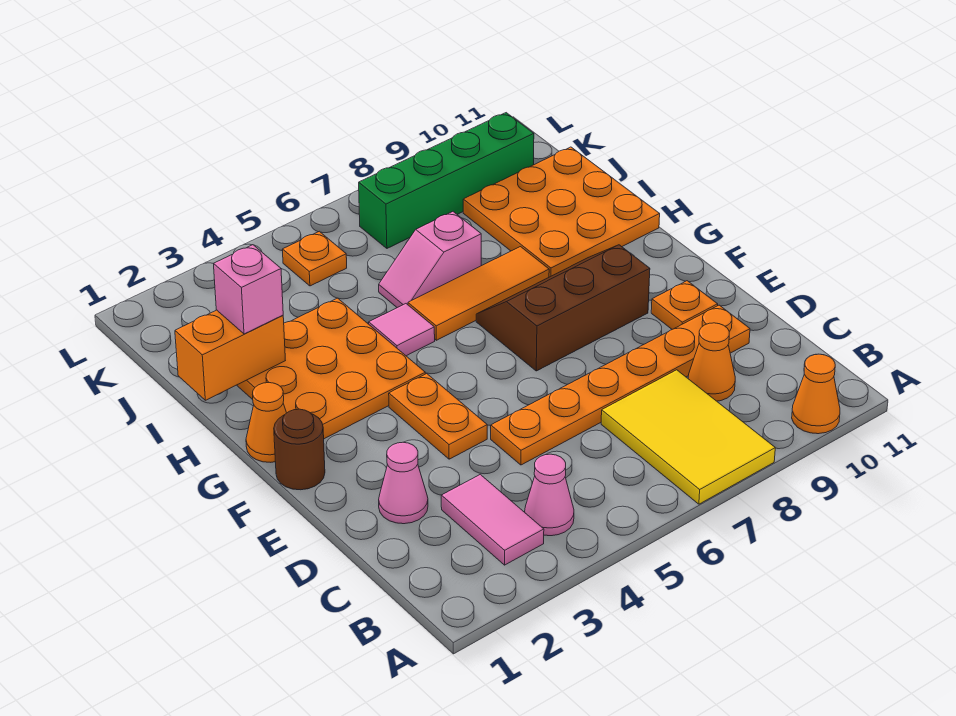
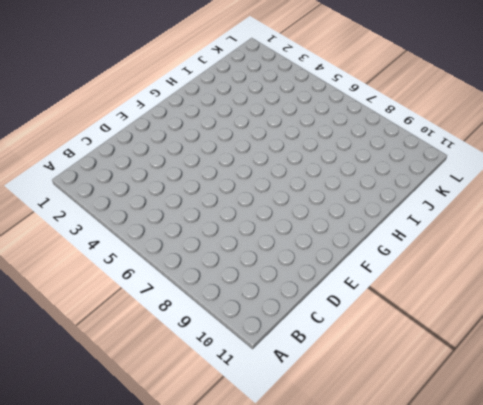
none -> yellow 2x3 tile [601,370,775,504]
none -> orange 1x1 cone [792,354,840,434]
none -> pink 1x2 tile [441,474,544,565]

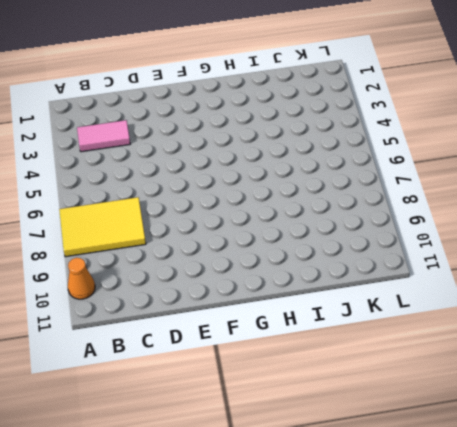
none -> pink 1x1 cone [525,454,574,536]
none -> orange 1x1 cone [688,323,735,401]
none -> pink 1x1 cone [379,442,428,524]

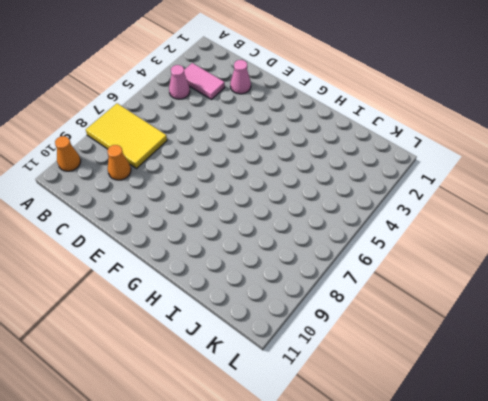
none -> orange 1x6 plate [491,305,750,465]
none -> orange 1x2 plate [389,373,487,459]
none -> orange 1x1 plate [651,281,718,329]

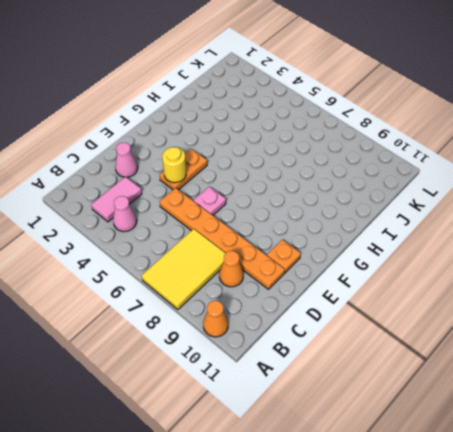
yellow 1x1 round brick [162,147,186,183] -> none
pink 1x1 plate [194,187,226,215] -> none
none -> brown 1x1 round brick [274,409,325,490]
none -> brown 2x3 slope [476,245,650,371]
none -> orange 1x1 cone [246,383,286,462]

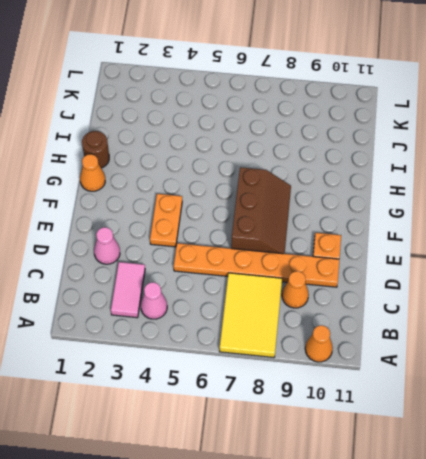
brown 2x3 slope [231,167,291,254] -> brown 2x3 slope turned to [476,245,650,371]
brown 1x1 round brick [82,131,109,168] -> brown 1x1 round brick moved to [274,409,325,490]
none -> orange 3x3 plate [237,298,425,439]
none -> pink 1x1 tile [369,304,435,356]
none -> orange 1x3 tile [408,247,549,340]

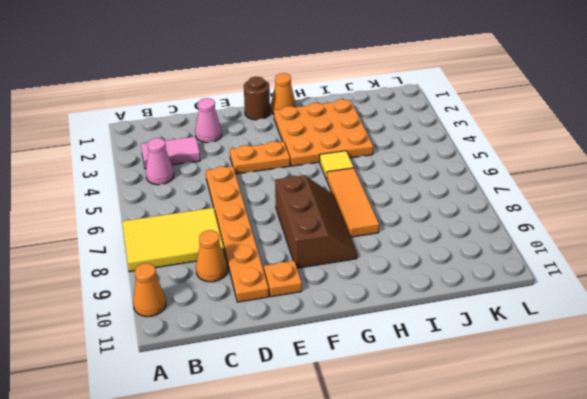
yellow 1x1 tile [320,151,354,179] -> pink 1x1 tile [369,304,435,356]
none -> orange 3x3 plate [463,147,660,277]
none -> pink 1x2 slope [379,212,481,308]
none -> orange 1x1 plate [282,231,347,286]

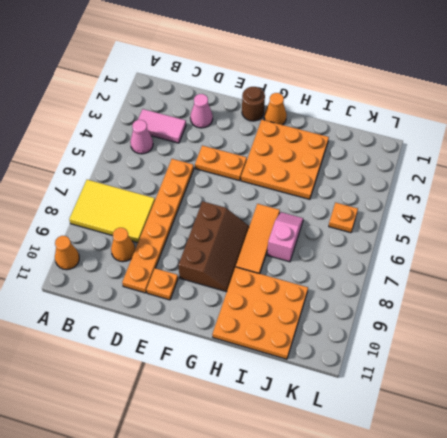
none -> pink 1x1 tile [369,304,435,356]
none -> green 1x4 brick [359,113,534,248]
none -> orange 1x2 brick [175,310,285,400]

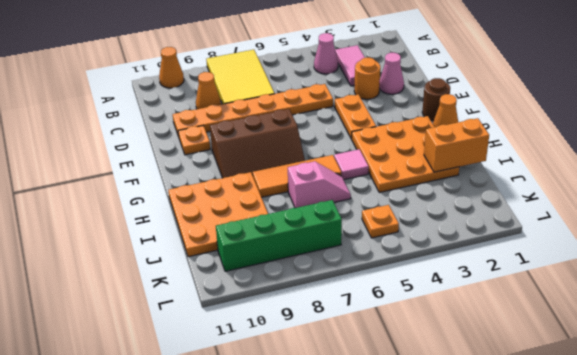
orange 1x1 round brick [354,58,380,99] -> none
none -> pink 1x1 brick [213,245,283,334]

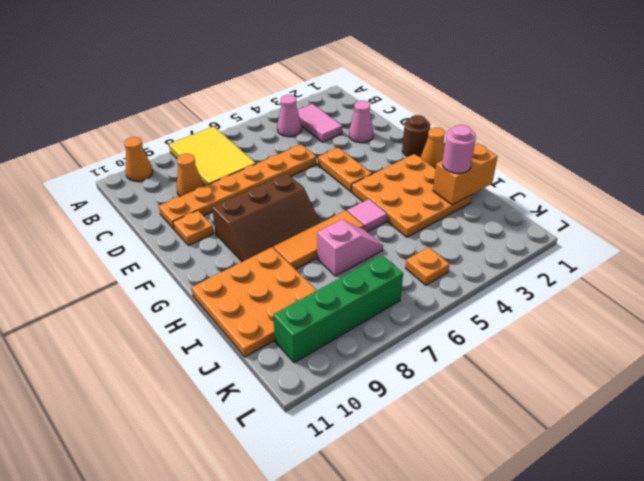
pink 1x1 round brick [443,125,476,173] -> pink 1x1 brick [213,245,283,334]

